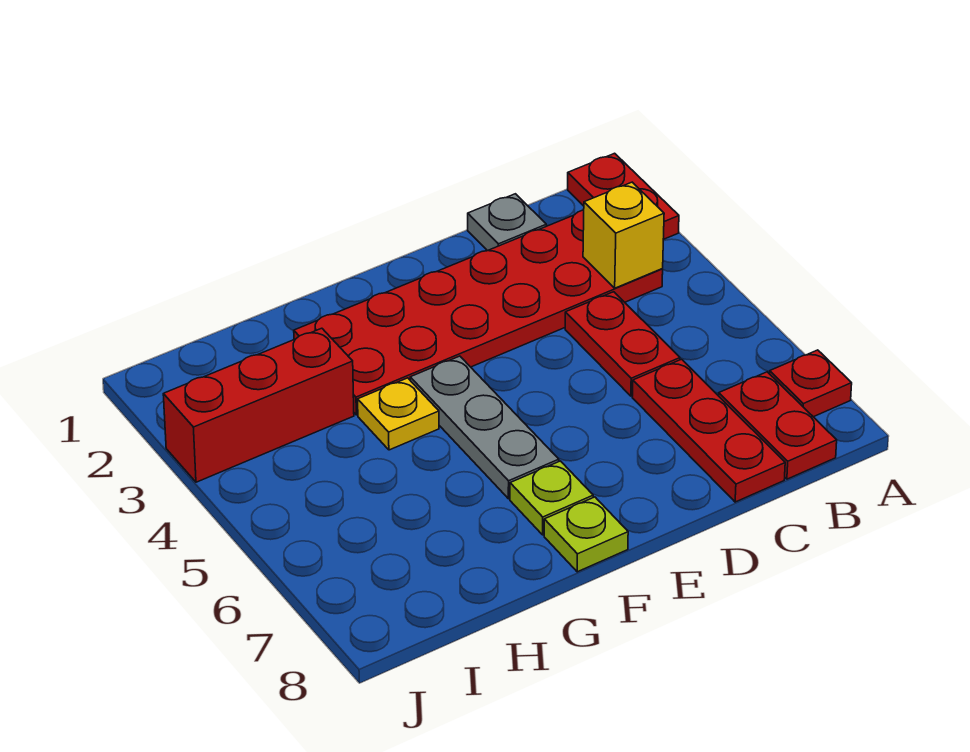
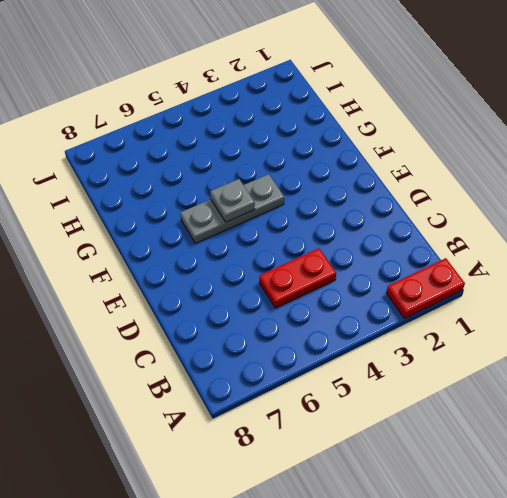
grey 1x1 plate [210,179,255,222] -> grey 1x1 plate moved to [468,194,546,251]
none -> red 1x1 plate [770,350,852,417]
none -> red 2x6 plate [294,210,663,415]
none -> red 1x2 plate [719,372,837,479]

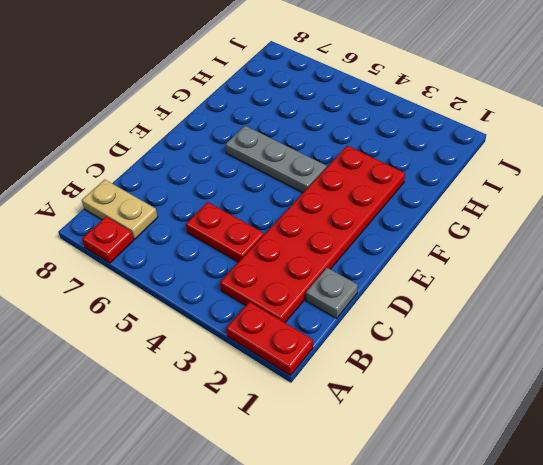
tan 1x2 plate [82,180,158,239] -> red 1x2 plate [719,372,837,479]
none -> red 1x3 plate [632,359,785,502]
none -> lime 1x1 plate [510,461,593,535]
none -> lime 1x1 plate [544,497,628,572]

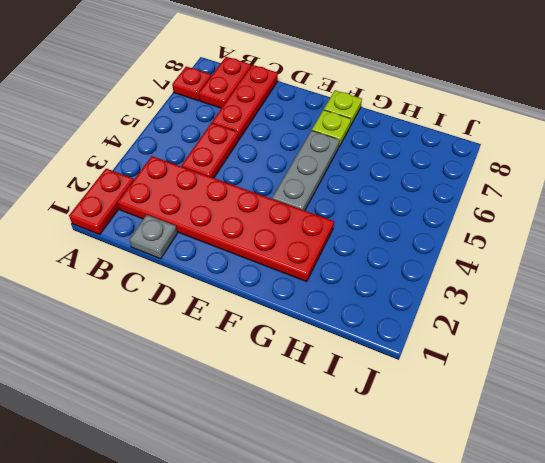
none -> yellow 1x1 plate [358,378,439,450]
none -> red 1x3 brick [163,328,354,482]
none -> yellow 1x1 brick [583,182,664,288]

